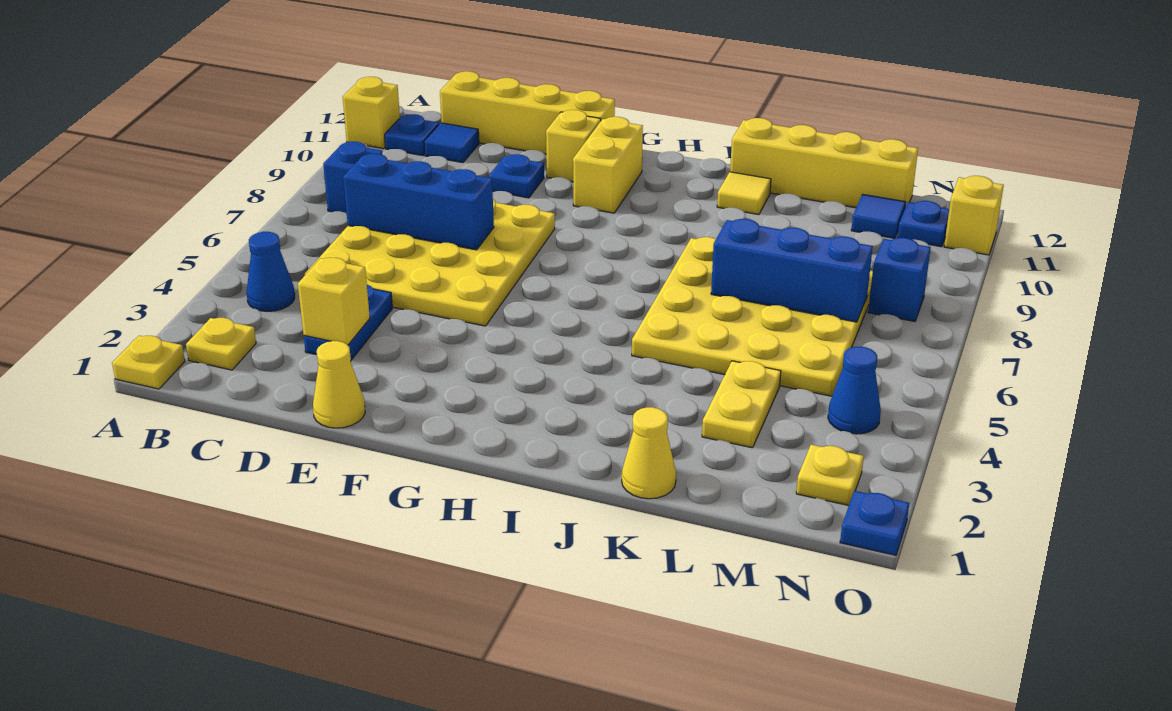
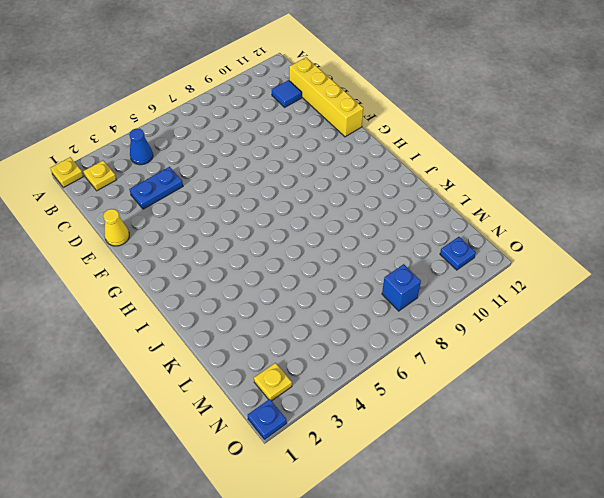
none -> yellow 1x1 brick [343,77,400,149]
none -> blue 1x1 brick [323,142,382,213]
none -> blue 1x1 plate [385,114,439,156]

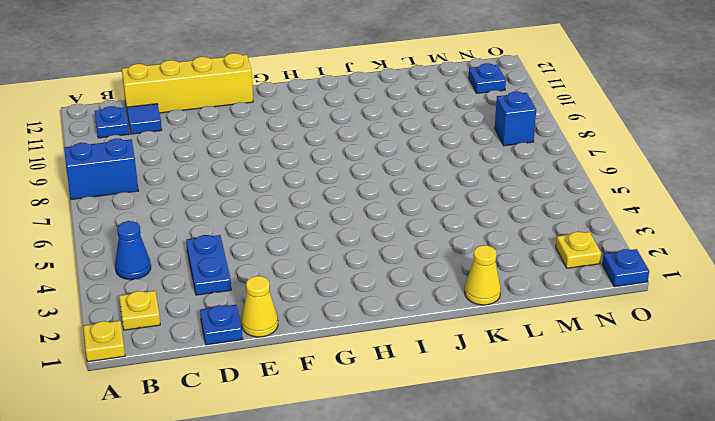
blue 1x2 brick [64,139,138,199] -> blue 1x1 brick [323,142,382,213]
blue 1x1 plate [200,305,243,345] -> blue 1x1 plate moved to [489,154,544,198]
none -> yellow 1x1 brick [343,77,400,149]
none -> yellow 4x4 plate [305,199,555,326]
none -> yellow 1x1 brick [546,110,601,182]

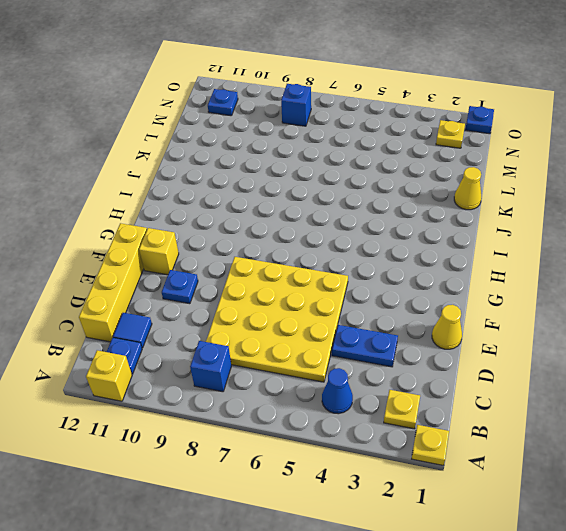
none -> yellow 1x2 brick [573,117,643,213]
none -> yellow 4x4 plate [632,237,873,396]
none -> yellow 1x1 tile [717,172,771,215]

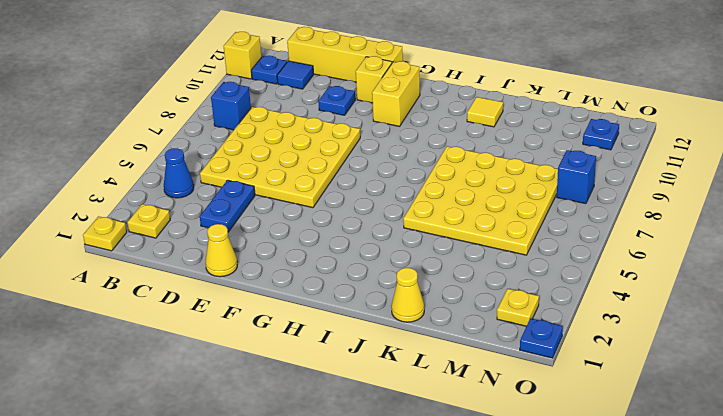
none -> yellow 1x4 brick [730,118,918,208]
none -> yellow 1x2 plate [702,361,781,448]
none -> blue 1x1 tile [851,194,906,239]

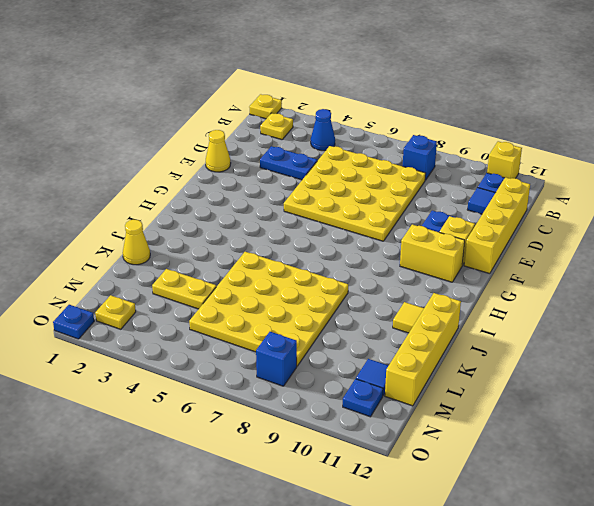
none -> blue 1x1 cone [828,347,881,434]
none -> yellow 1x1 brick [944,176,1004,255]
none -> blue 1x3 brick [343,154,494,250]

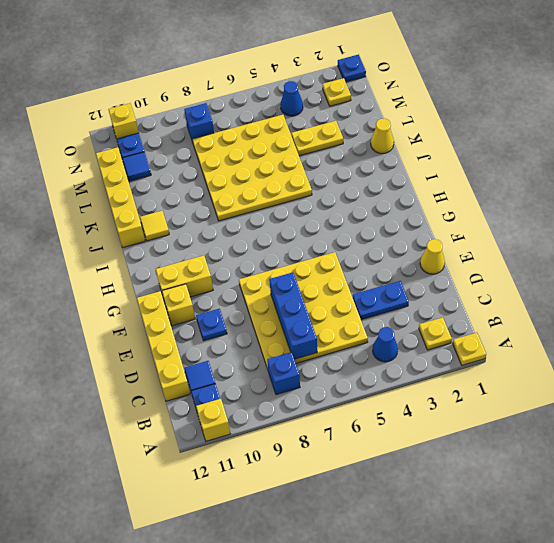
none -> yellow 1x1 brick [298,258,370,345]
none -> blue 1x3 brick [711,219,873,322]

